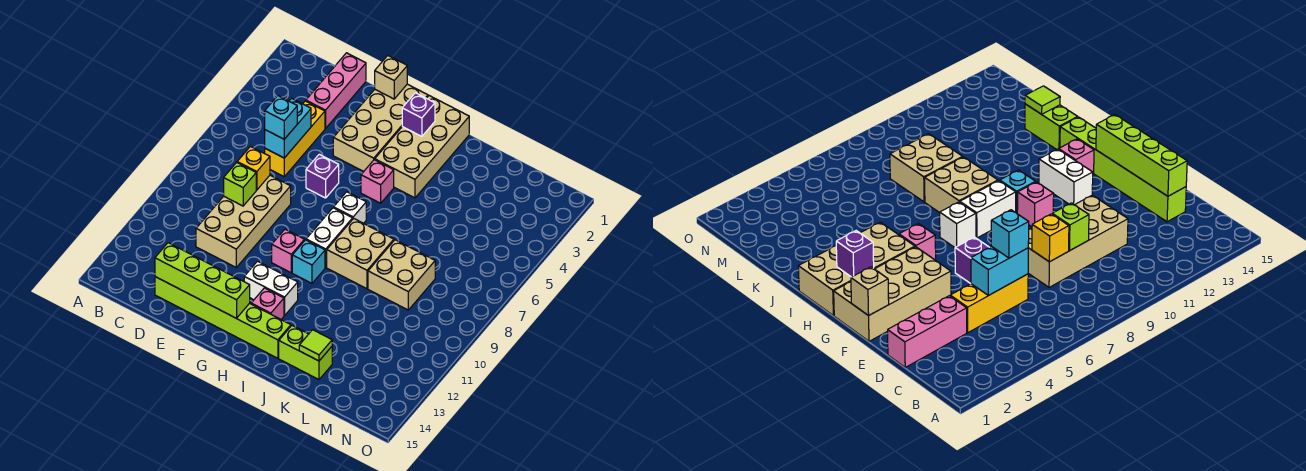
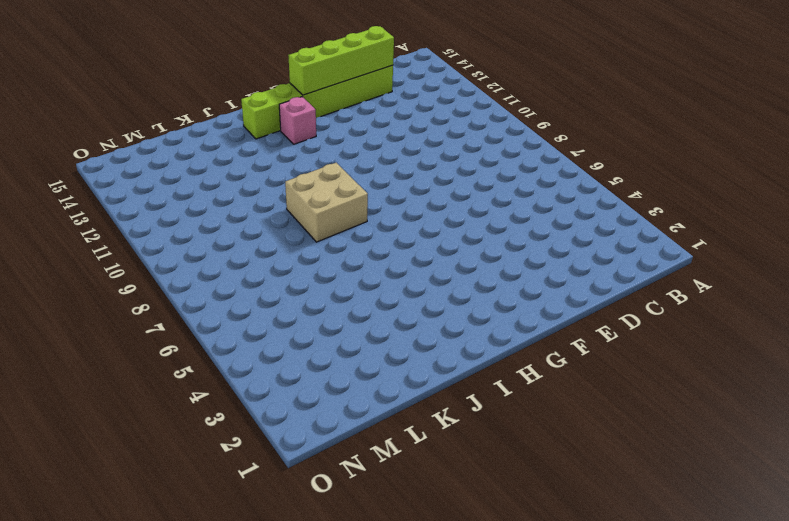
none -> pink 1x3 brick [306,53,366,129]
none -> yellow 1x3 brick [265,101,325,176]
none -> tan 2x4 brick [196,175,291,267]

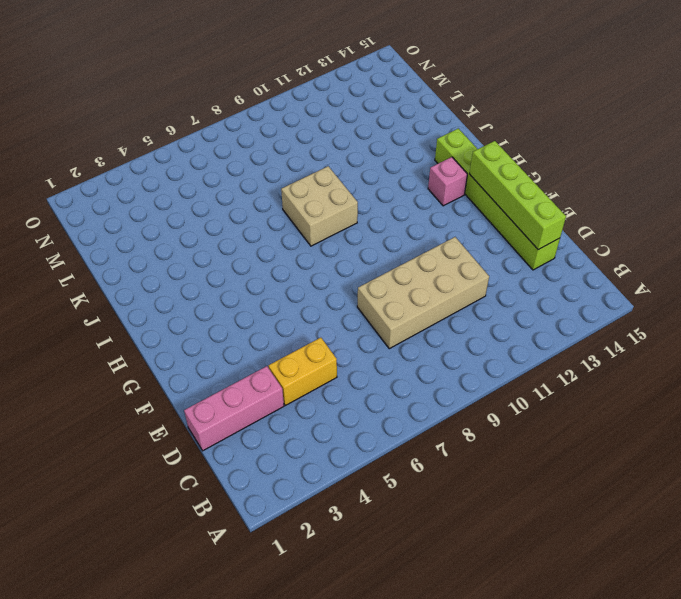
yellow 1x2 brick [269,338,337,405] -> yellow 1x3 brick [265,101,325,176]
none -> tan 2x4 brick [333,84,428,172]
none -> purple 1x1 brick [306,154,339,198]
none -> pink 1x1 brick [272,229,304,273]

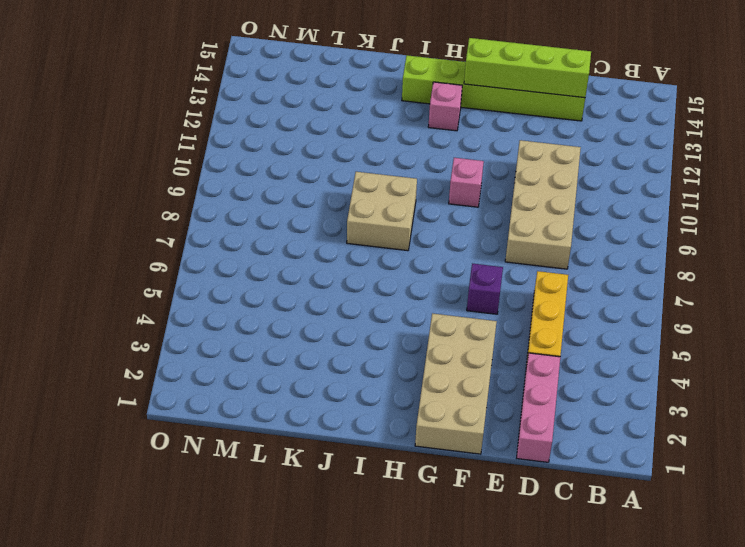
none -> white 1x2 brick [244,261,298,316]
none -> tan 2x4 brick [375,96,469,198]
none -> pink 1x1 brick [361,160,394,203]

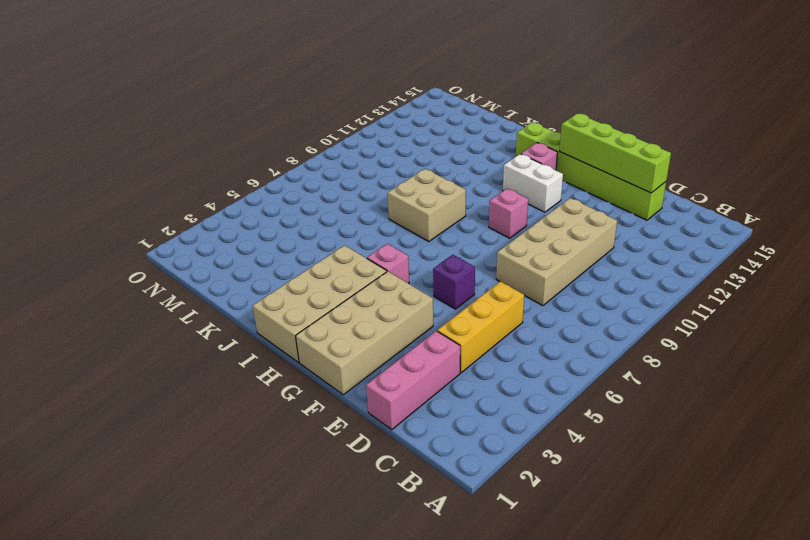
none -> white 1x1 brick [334,192,366,223]
none -> white 1x2 brick [306,208,353,267]
none -> cyan 1x1 brick [292,240,325,283]

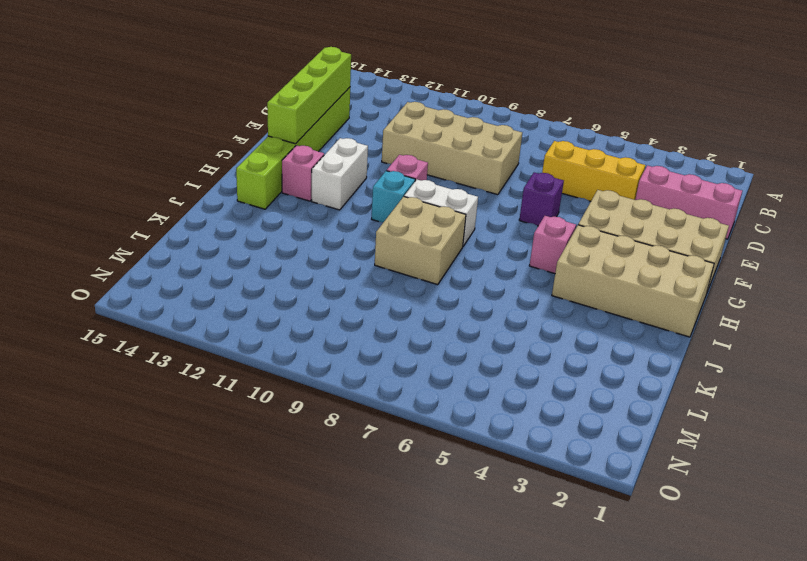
none -> white 1x1 brick [334,192,366,223]
none -> lime 1x2 brick [279,326,332,379]
none -> tan 2x2 brick [368,240,435,310]

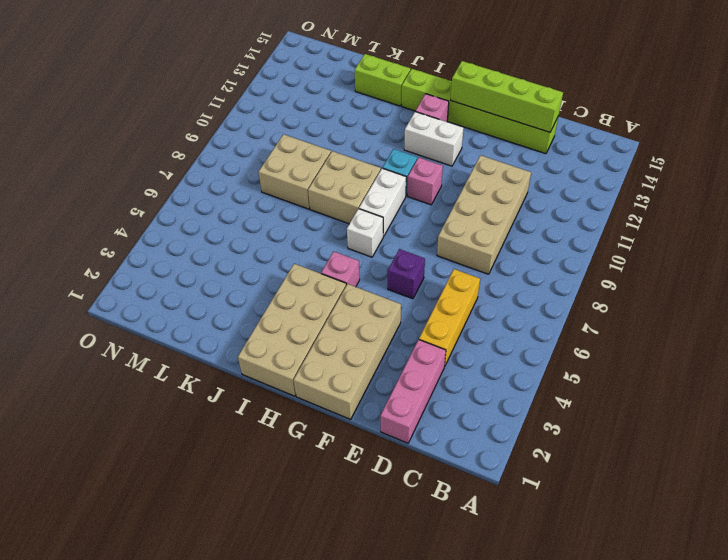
none -> cyan 1x2 brick [265,98,311,158]
none -> yellow 1x1 brick [237,146,270,190]
none -> lime 1x1 brick [224,162,256,206]

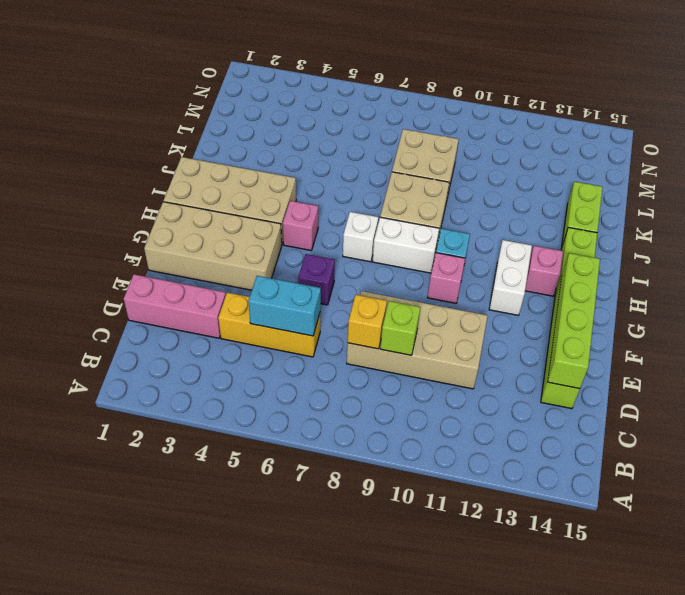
none -> tan 1x1 brick [375,56,407,99]
none -> purple 1x1 brick [402,93,435,136]
none -> lime 1x1 tile [299,330,332,361]

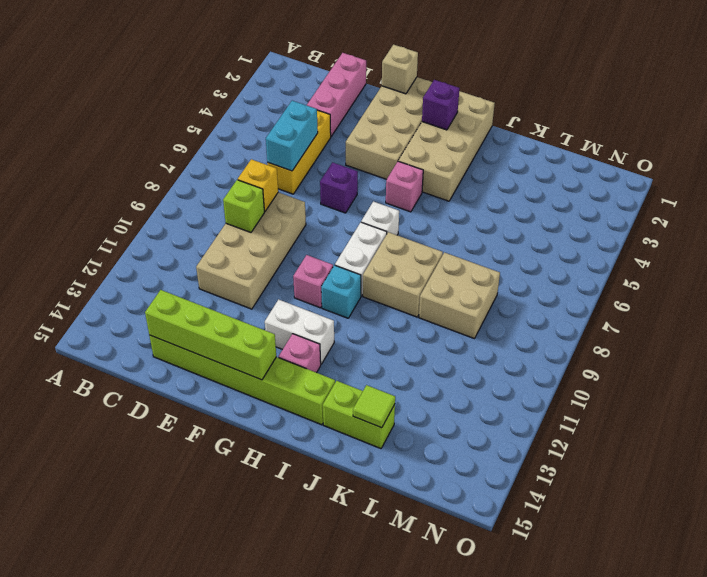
none -> cyan 1x1 brick [265,96,297,139]

